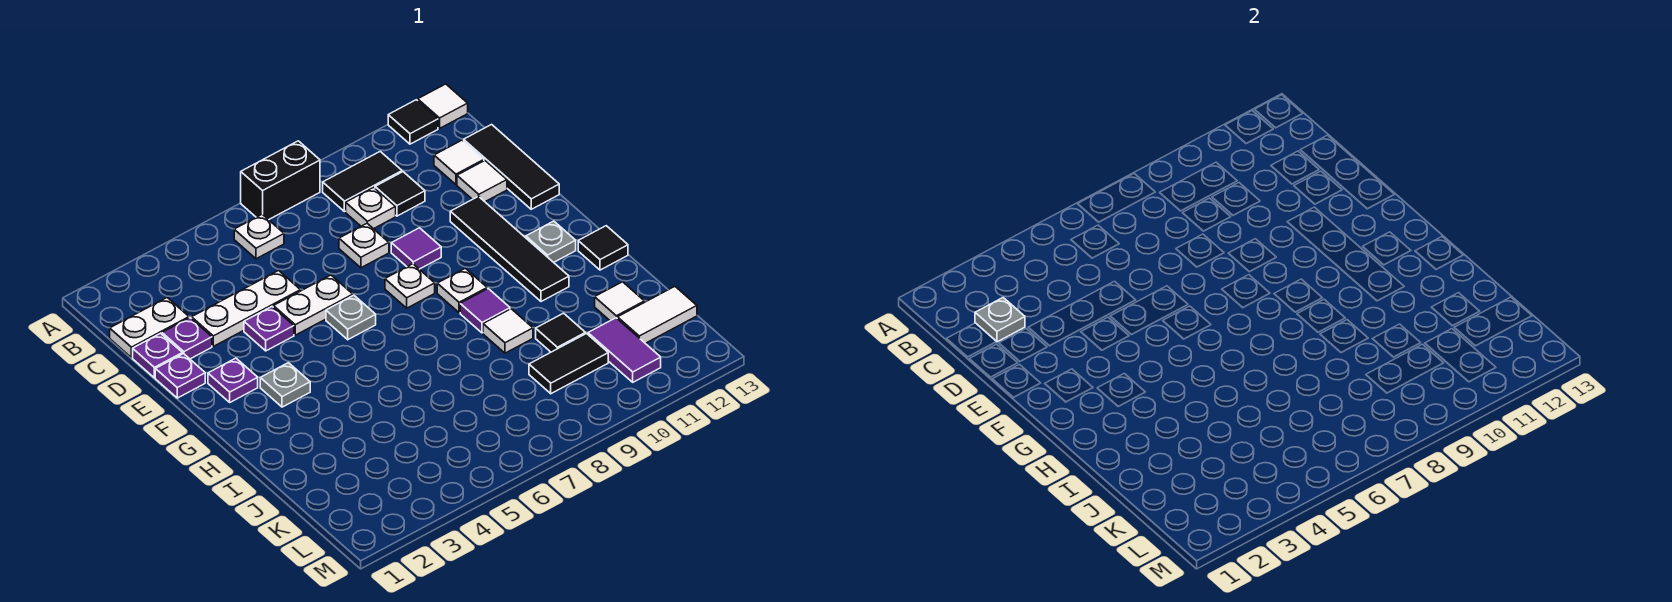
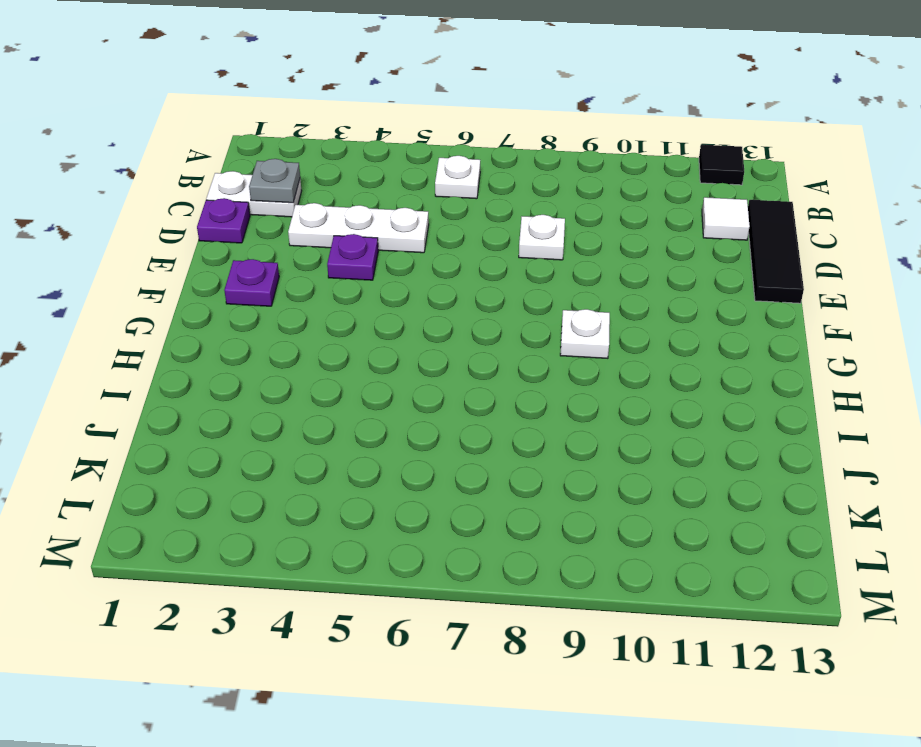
none -> black 1x2 brick [241,141,320,220]
none -> white 1x1 tile [418,84,468,128]
none -> black 1x2 tile [323,152,402,212]
none -> white 1x1 plate [346,187,396,229]

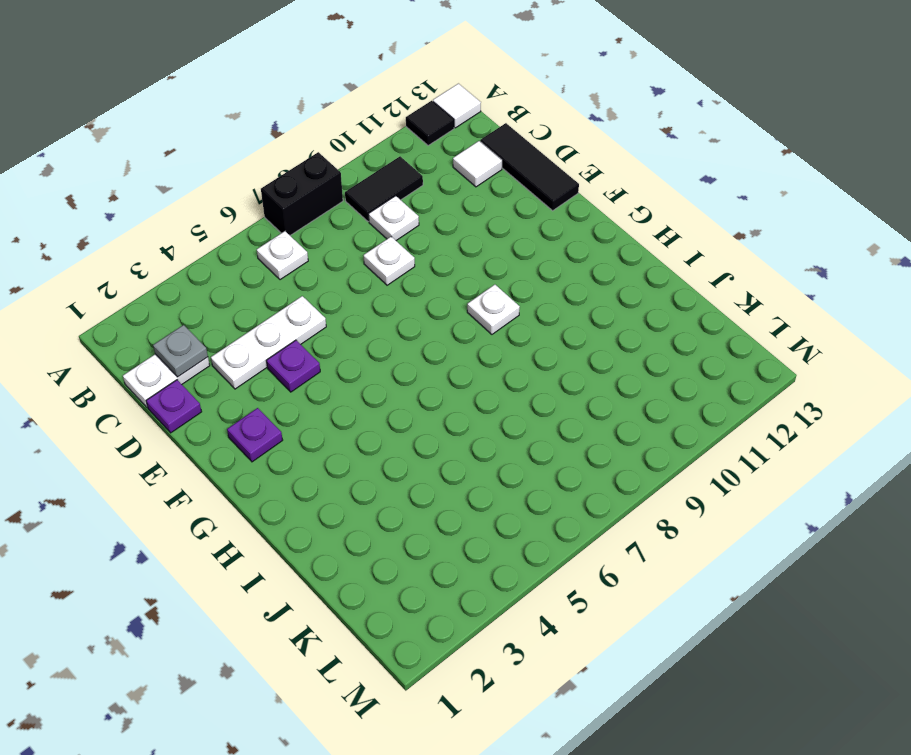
none -> black 1x1 tile [375,172,425,216]
none -> purple 1x1 plate [162,318,212,359]
none -> white 1x1 tile [457,161,507,202]
none -> purple 1x1 plate [155,354,205,398]

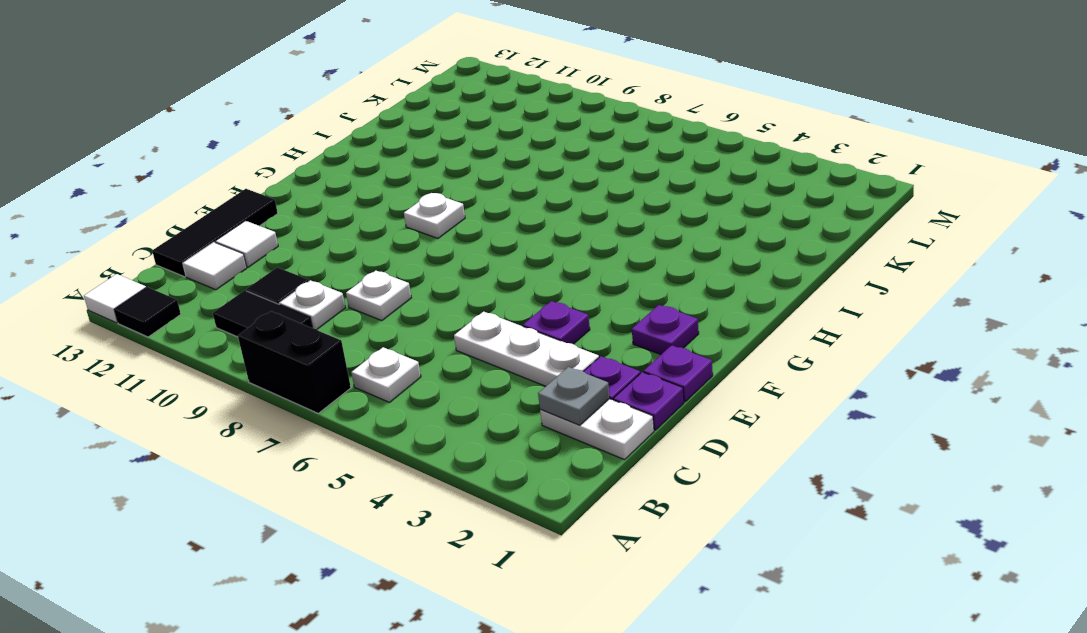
none -> white 1x2 plate [273,275,353,335]
none -> purple 1x1 tile [391,228,441,269]
none -> black 1x4 tile [450,196,569,301]
none -> grey 1x1 plate [326,295,376,340]

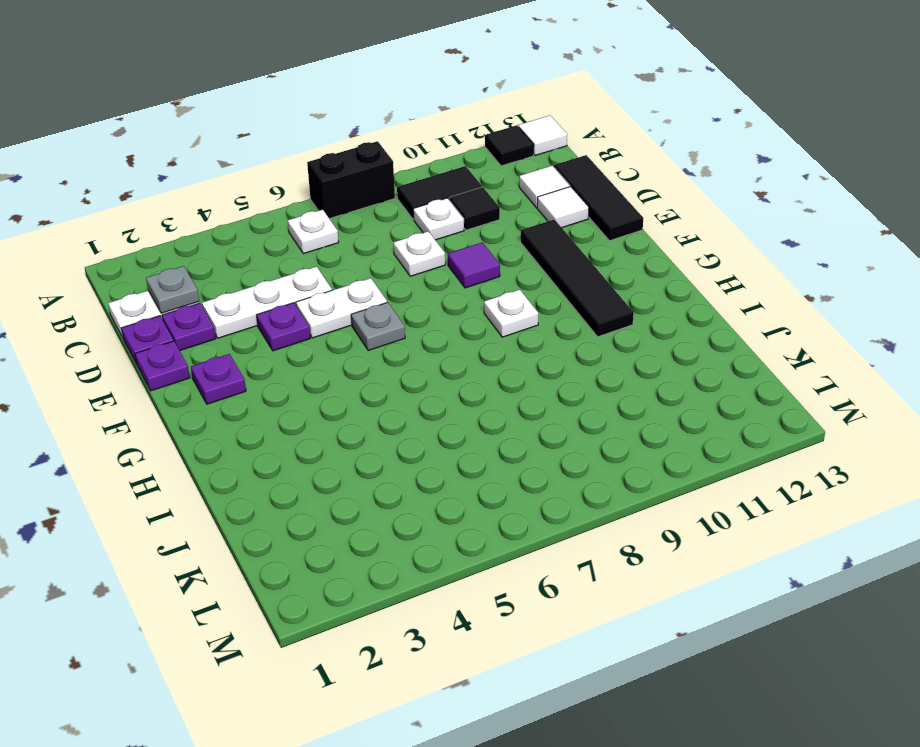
none -> white 1x1 plate [385,264,435,308]
none -> grey 1x1 plate [260,363,310,407]
none -> grey 1x1 plate [526,221,576,262]
none -> purple 1x1 tile [460,289,510,333]

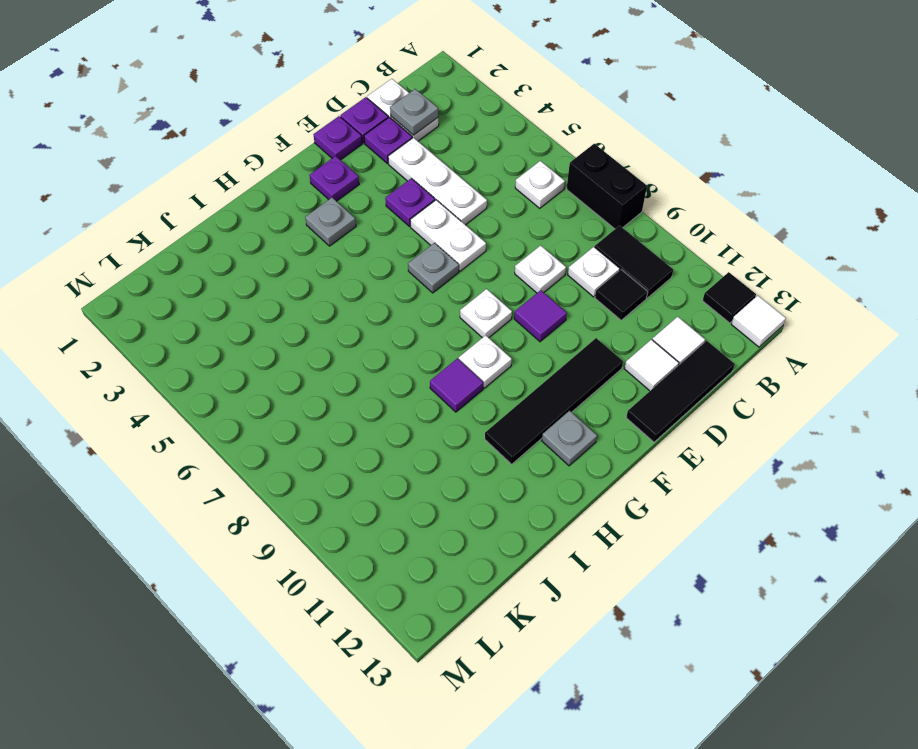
none -> black 1x1 tile [578,226,628,270]
none -> white 1x1 tile [483,309,533,353]
none -> black 1x1 tile [536,313,585,352]
none -> white 1x1 tile [595,282,644,321]

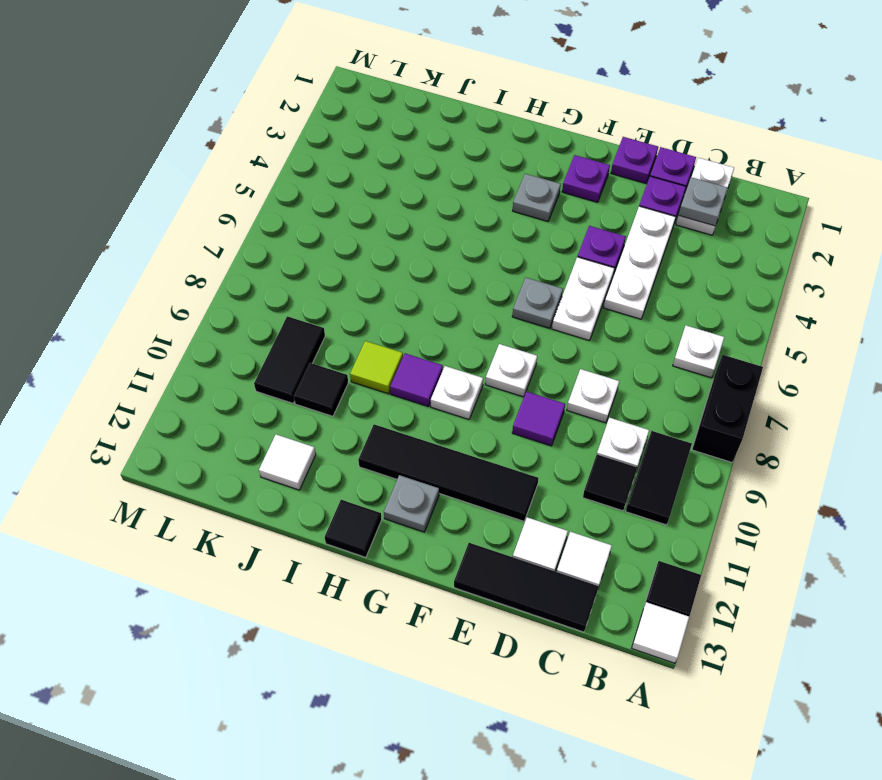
lime 1x1 tile [350,341,403,394] -> white 1x1 tile [483,309,533,353]
none -> purple 1x2 tile [588,318,661,382]
none -> white 1x2 tile [617,286,697,343]

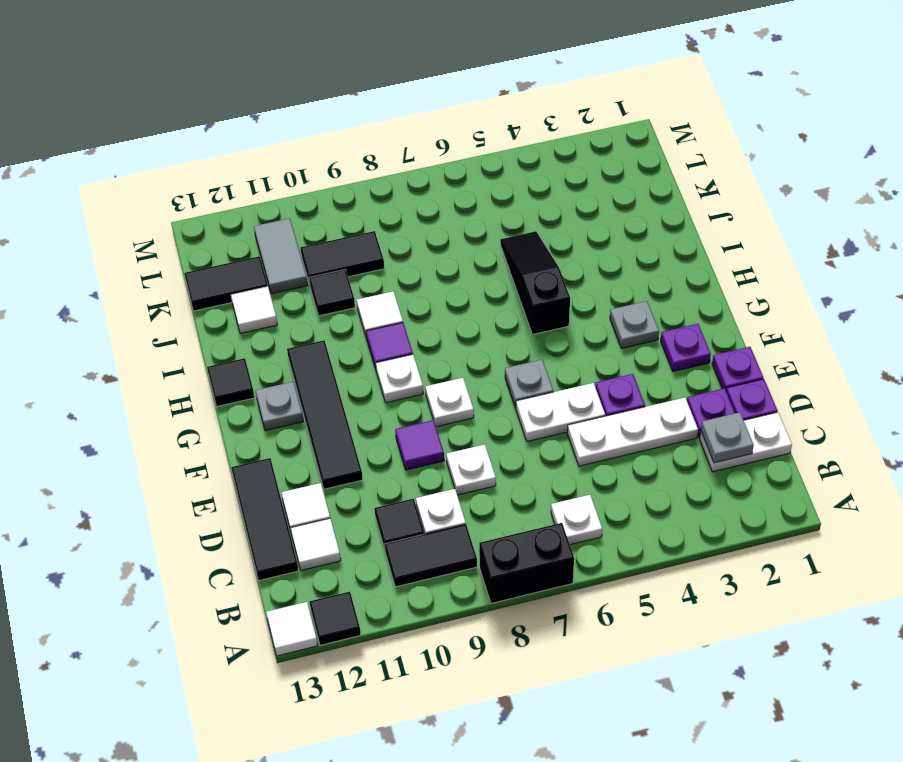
black 1x3 slope [500,231,570,335] -> none
grey 1x2 tile [254,218,308,294] -> purple 1x2 tile [588,318,661,382]
black 1x2 tile [184,256,268,311] -> white 1x2 tile [617,286,697,343]

